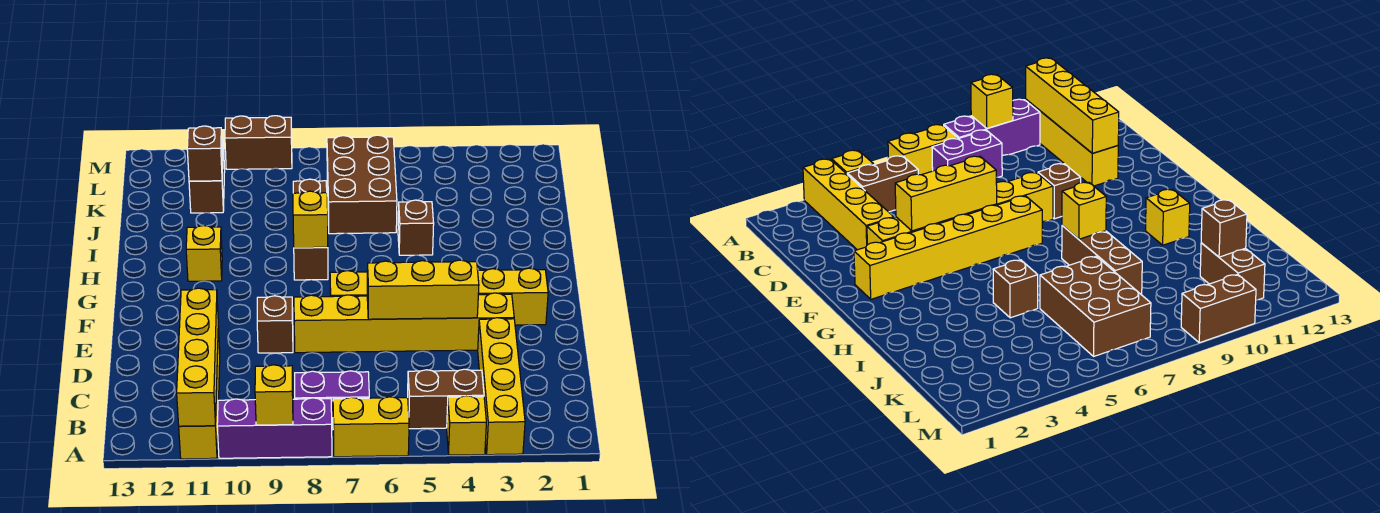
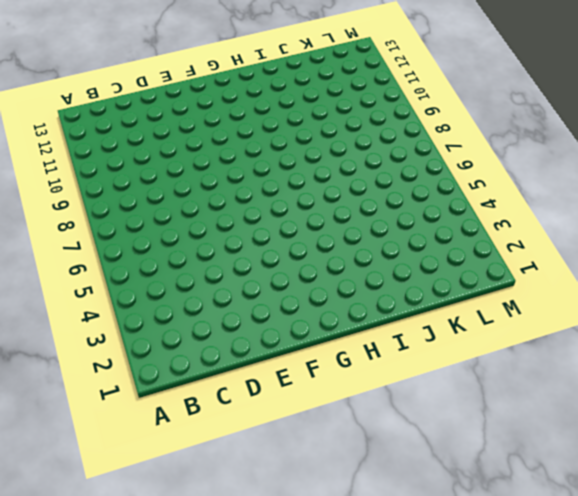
none -> yellow 1x4 brick [478,318,525,455]
none -> yellow 1x1 brick [447,396,486,455]
none -> yellow 1x2 brick [333,397,409,457]

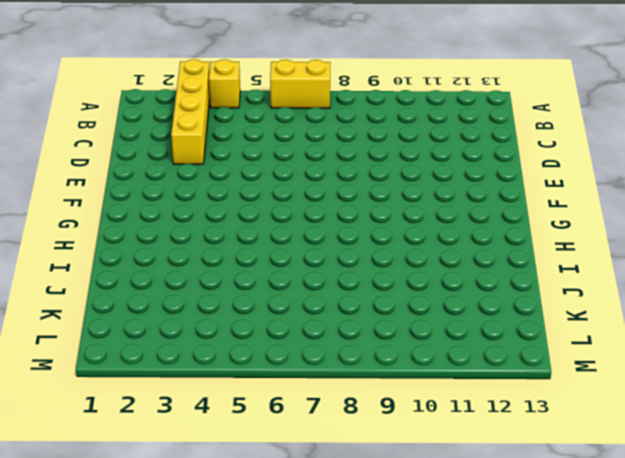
none -> purple 1x3 brick [217,398,332,458]
none -> yellow 1x4 brick [179,327,220,459]
none -> brown 1x2 brick [408,369,484,429]

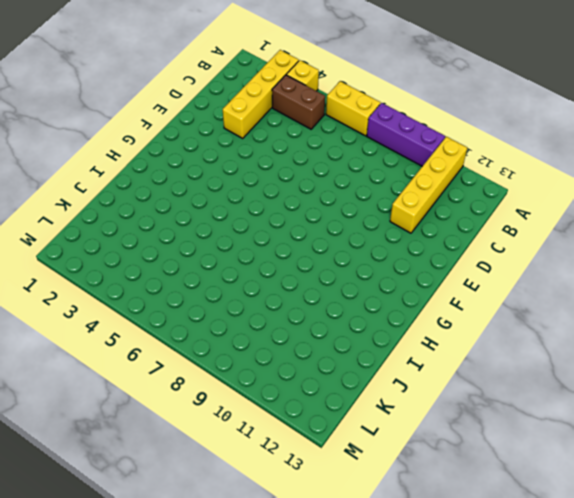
none -> purple 1x2 brick [295,371,369,430]
none -> yellow 1x6 brick [294,293,514,353]
none -> brown 1x1 brick [257,296,293,353]

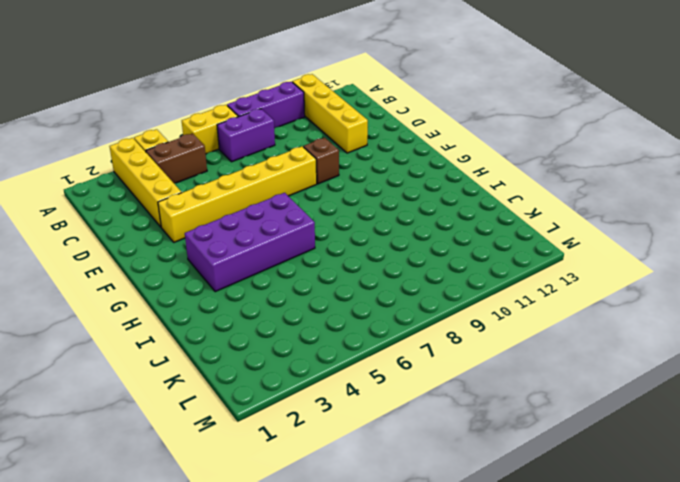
purple 2x4 brick [185,193,315,292] -> none
none -> yellow 1x6 brick [330,268,548,325]
none -> brown 1x3 brick [293,179,328,280]
none -> yellow 1x1 brick [186,226,222,281]

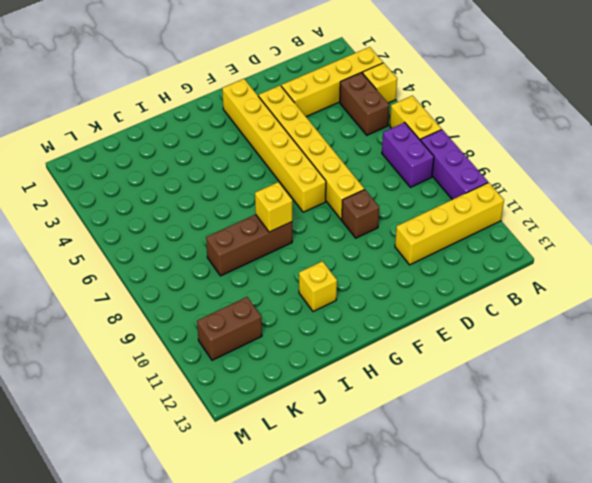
none -> brown 1x1 brick [398,200,434,255]
none -> brown 2x3 brick [327,135,397,234]
none -> brown 1x2 brick [225,116,292,169]

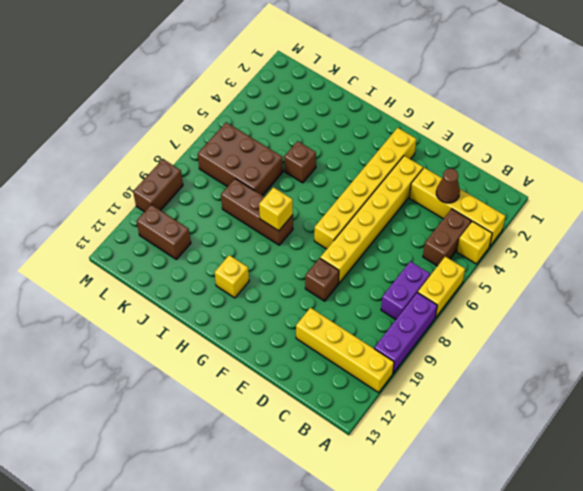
brown 1x1 cone [436,169,460,203] -> none
none -> yellow 1x1 brick [255,365,293,425]
none -> yellow 1x4 brick [177,288,218,426]
none -> yellow 1x3 brick [367,260,479,319]

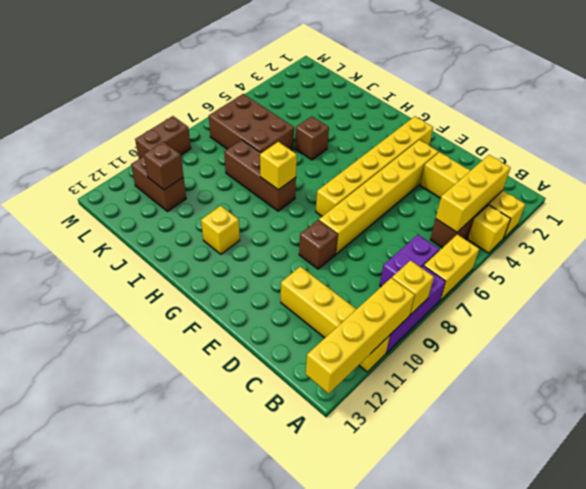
yellow 1x4 brick [306,278,415,394] -> yellow 1x4 brick turned to [177,288,218,426]
yellow 1x3 brick [436,155,510,232] -> yellow 1x3 brick moved to [367,260,479,319]

